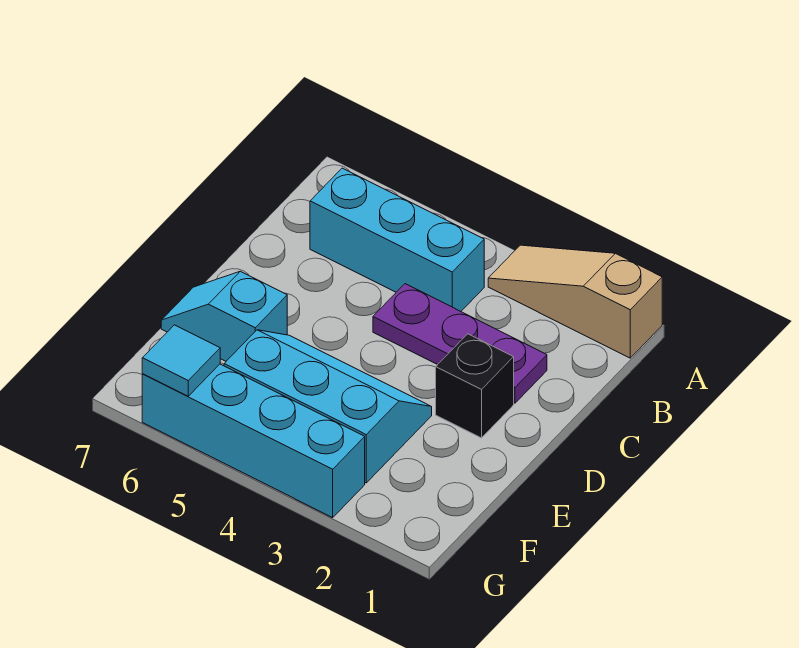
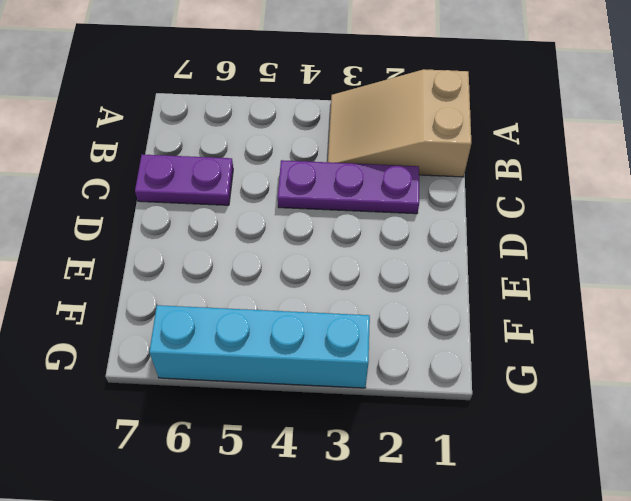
tan 2x3 slope [328,69,471,177] -> tan 1x3 slope [488,245,662,358]
purple 1x2 plate [135,154,233,205] -> none
none -> cyan 1x3 brick [310,168,484,311]
none -> black 1x1 brick [436,334,514,438]

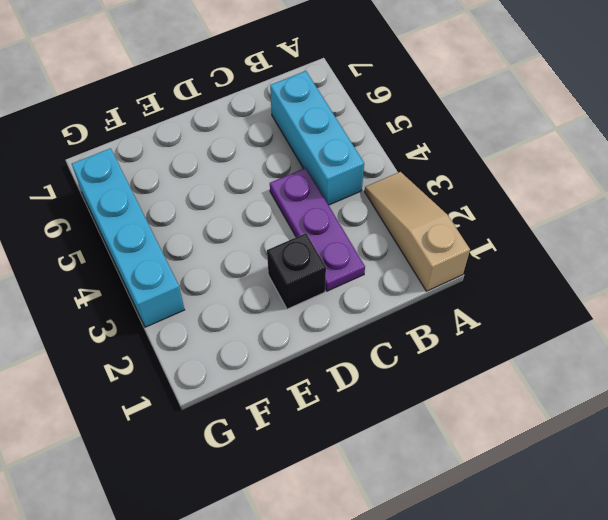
none -> cyan 2x3 slope [224,330,432,483]
none -> cyan 1x2 slope [161,271,287,361]

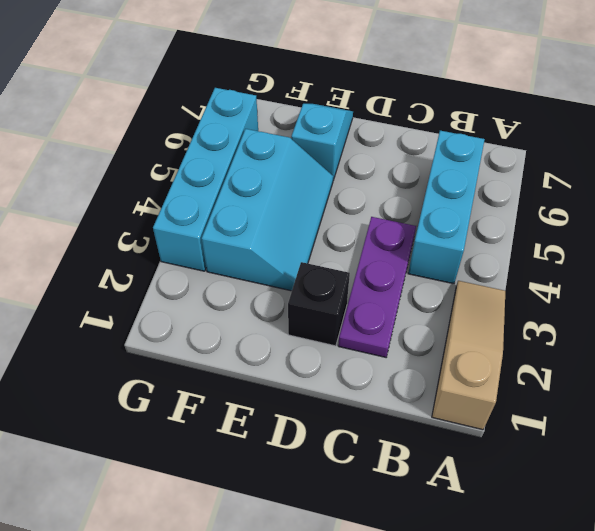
none -> cyan 1x1 tile [142,325,220,396]

